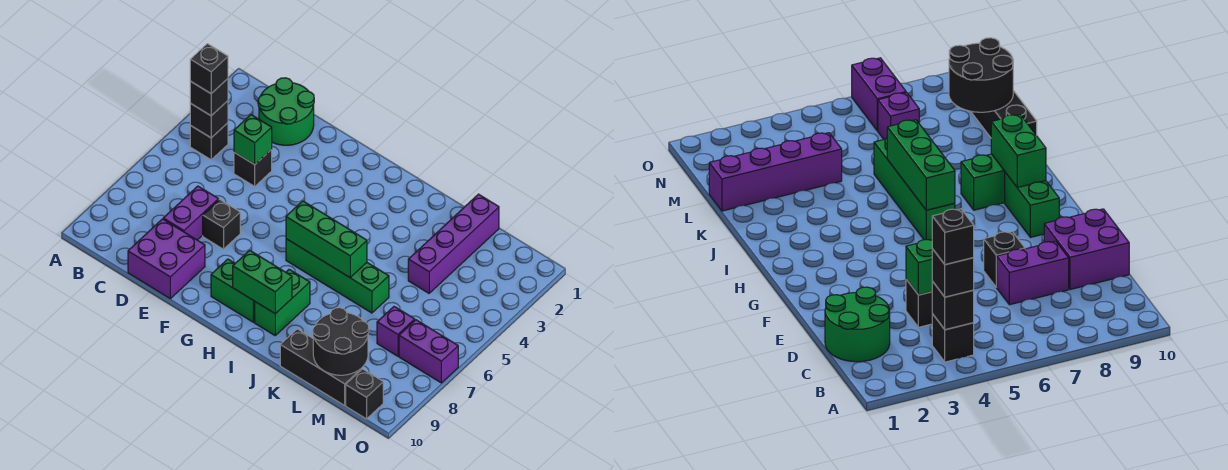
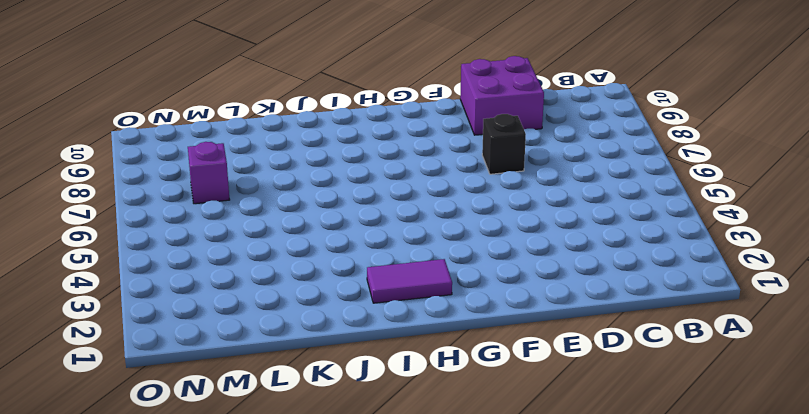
purple 1x2 tile [367,259,452,303] -> none
none -> black 1x1 brick [190,123,228,160]
none -> green 2x2 round brick [258,78,314,145]
none -> black 1x1 brick [234,149,272,186]

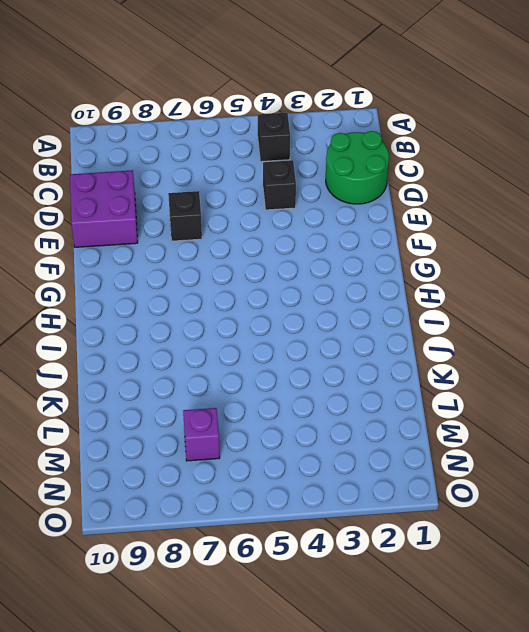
none -> purple 1x2 brick [163,186,219,240]
none -> green 1x2 brick [211,259,255,322]
none -> green 1x4 brick [286,239,389,313]

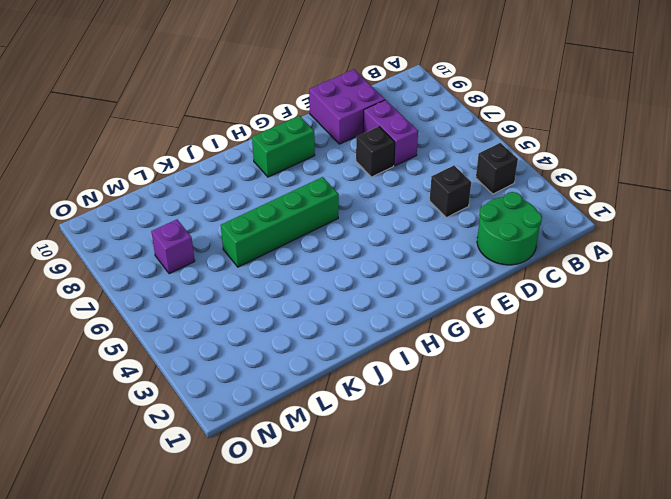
none -> green 1x2 brick [255,269,310,335]
none -> black 1x3 brick [280,329,362,405]
none -> purple 1x4 brick [408,194,499,293]

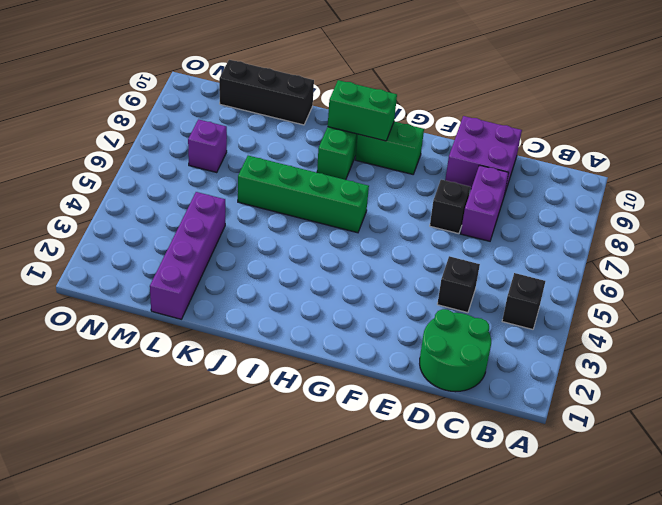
none -> purple 1x2 brick [399,320,458,383]
none -> black 1x1 brick [346,369,383,419]
none -> black 1x1 brick [190,101,228,138]

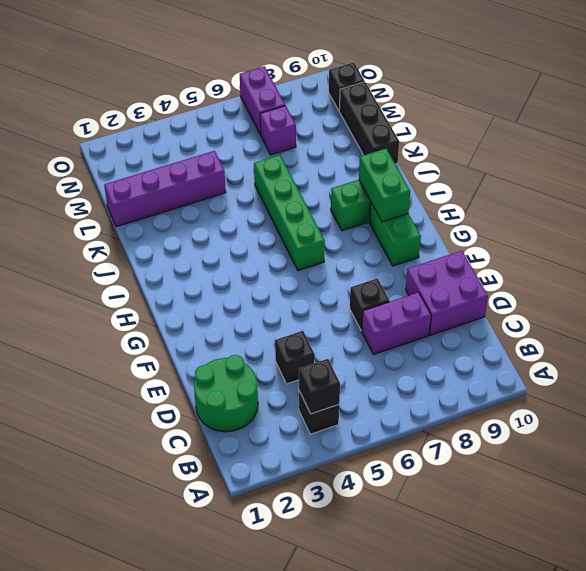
none -> green 1x1 brick [234,115,272,164]
none -> green 1x3 brick [286,201,367,278]
none -> black 2x2 round brick [313,308,369,375]

